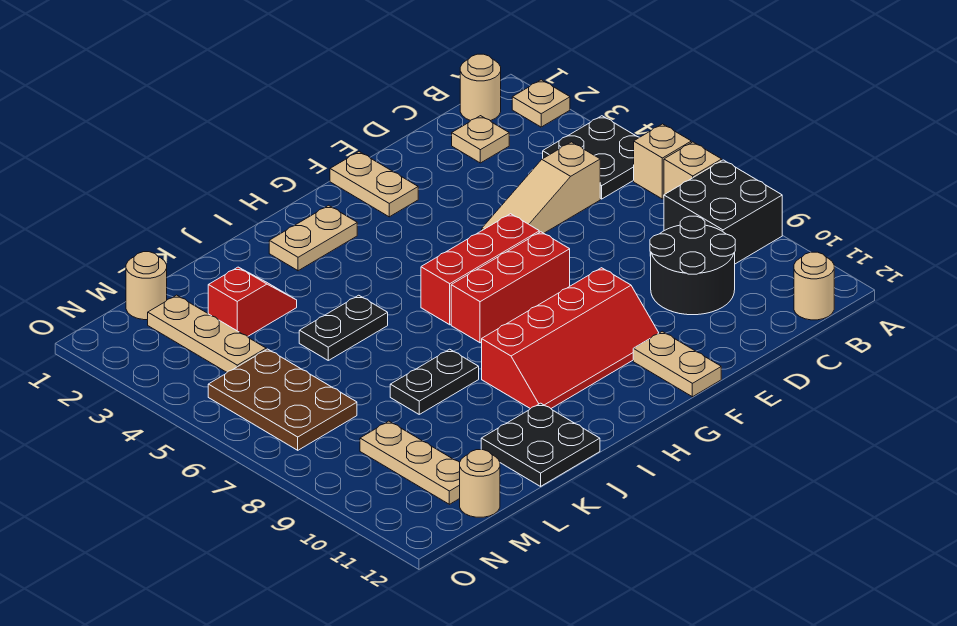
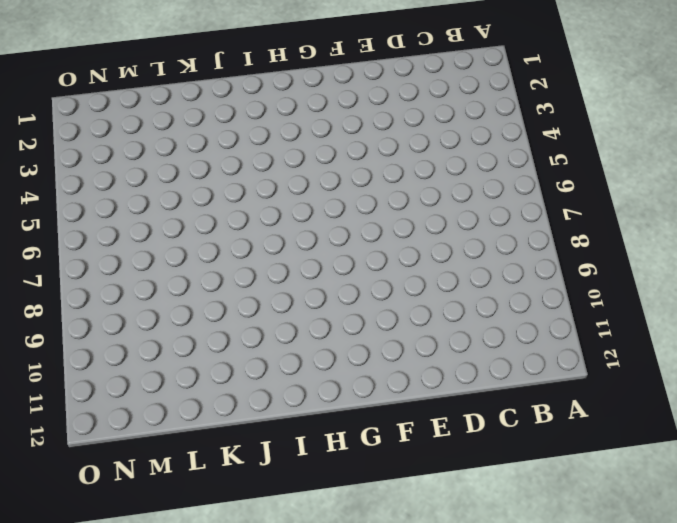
none -> tan 1x1 plate [512,80,570,127]
none -> black 2x2 plate [543,116,639,199]
none -> tan 1x1 brick [634,124,691,199]

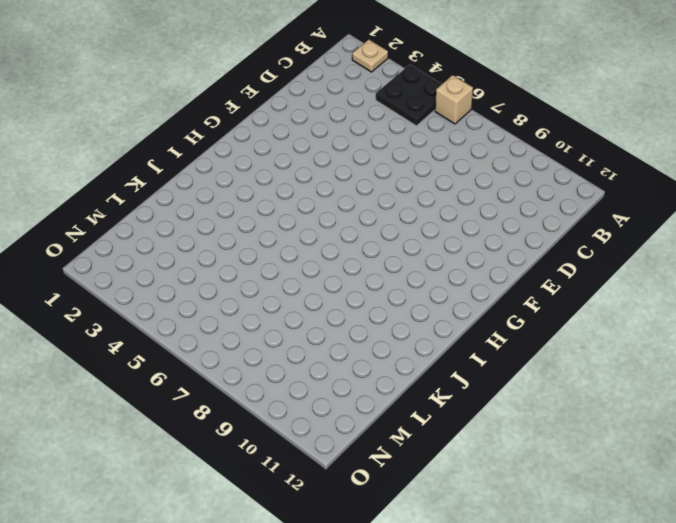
none -> tan 1x1 brick [664,142,722,195]
none -> black 2x2 brick [664,160,782,264]
none -> tan 1x1 round brick [460,54,501,121]

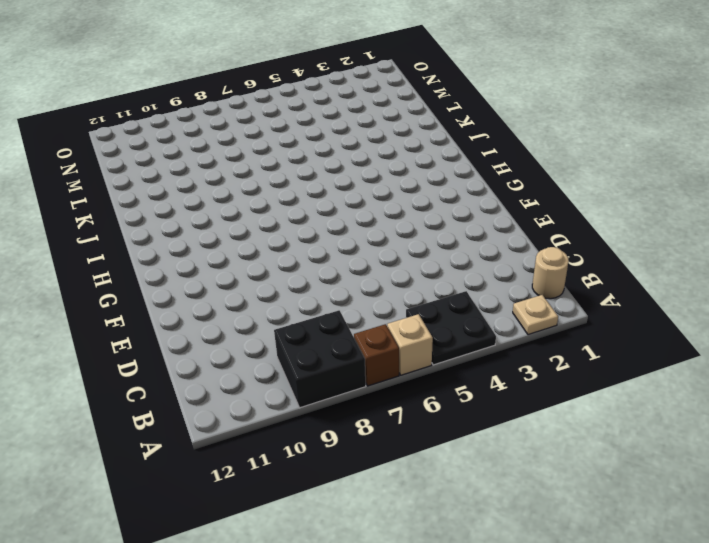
brown 1x1 brick [354,324,399,386] -> tan 1x1 brick [664,142,722,195]
none -> tan 1x1 round brick [794,252,834,320]
none -> tan 1x1 plate [452,116,509,163]
none -> tan 1x3 slope [482,142,600,233]

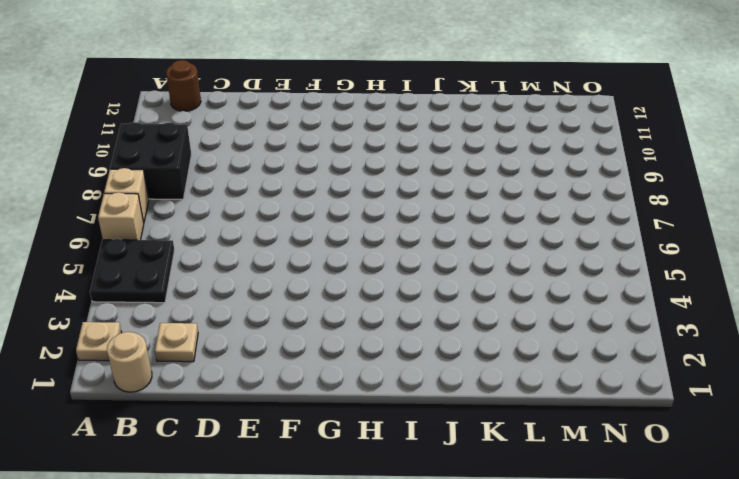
brown 1x1 round brick [166,60,201,111] -> tan 1x1 round brick [794,252,834,320]
none -> tan 1x3 slope [482,142,600,233]
none -> black 2x2 round brick [650,216,735,315]
none -> tan 1x2 plate [330,152,418,217]

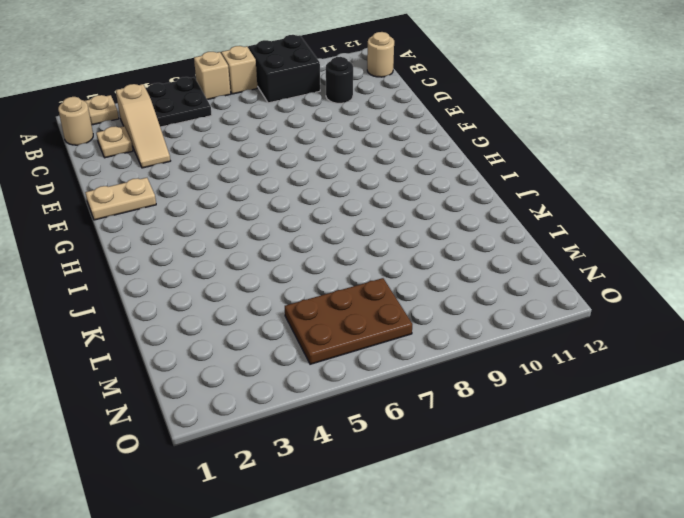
tan 1x3 slope [116,84,170,168] -> tan 1x3 slope moved to [482,142,600,233]
black 1x1 round brick [326,57,353,103] -> black 2x2 round brick [650,216,735,315]
none -> red 1x3 brick [421,214,539,325]
none -> red 1x3 brick [451,232,570,343]
none -> red 2x4 slope [482,268,659,409]

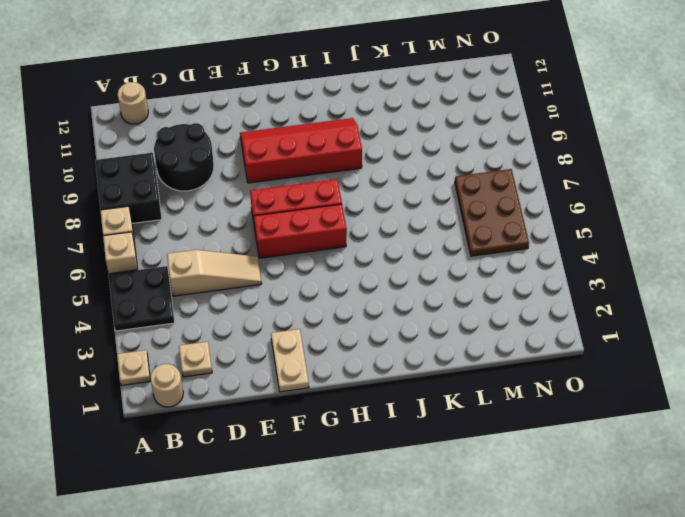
none -> tan 1x2 plate [633,331,721,397]
none -> tan 1x2 plate [269,205,357,271]
none -> black 1x2 plate [299,295,388,360]

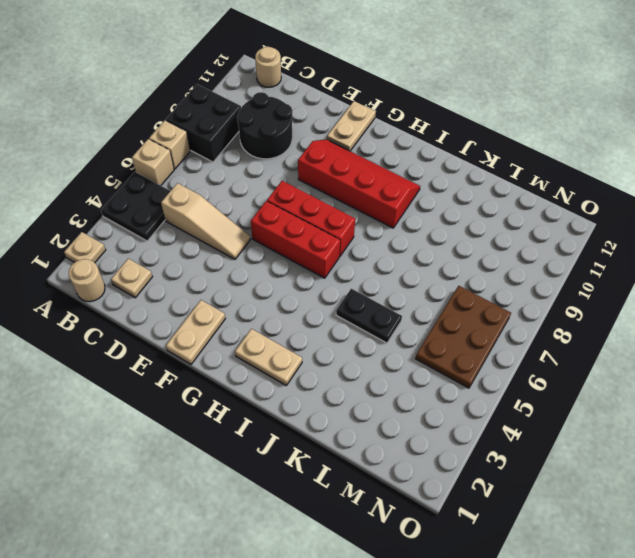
none -> black 1x2 plate [390,349,479,414]
none -> black 2x2 plate [481,403,600,486]
none -> red 1x2 slope [208,267,297,337]

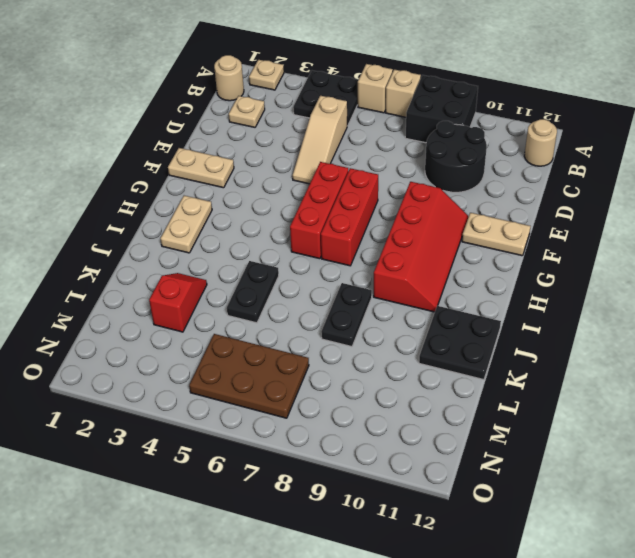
none -> tan 1x1 round brick [126,252,167,320]
none -> tan 1x3 plate [148,295,266,372]
none -> tan 1x3 plate [360,421,460,504]

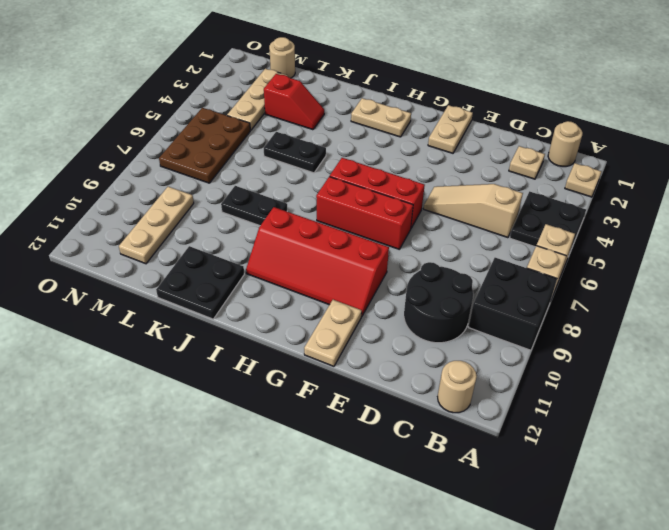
none -> tan 1x1 round brick [460,450,500,517]

